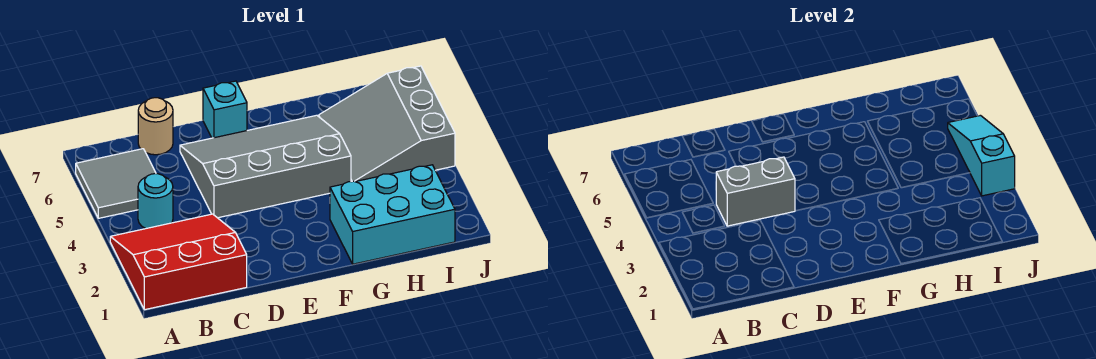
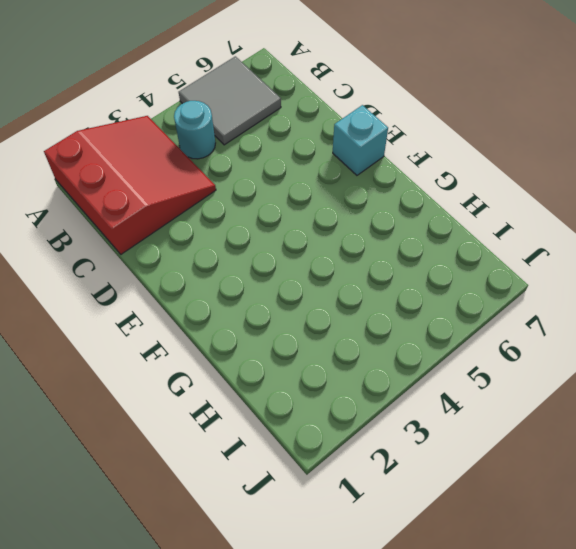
none -> tan 1x1 round brick [138,98,173,155]
none -> grey 3x4 slope [180,115,351,218]

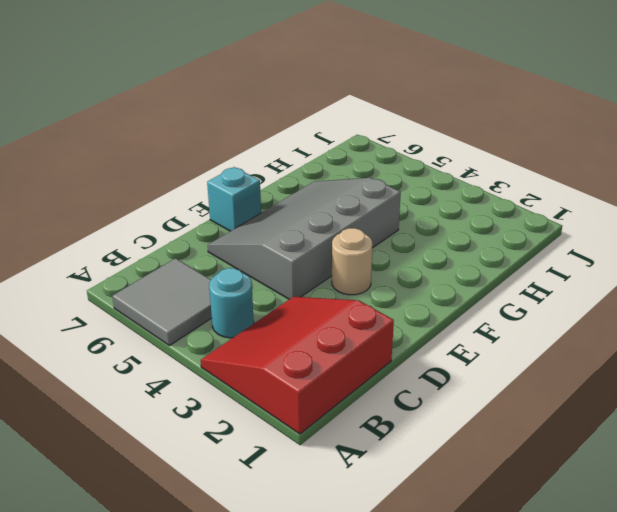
tan 1x1 round brick [332,228,373,295] -> tan 1x1 round brick moved to [138,98,173,155]
none -> cyan 2x3 brick [330,165,455,264]
none -> grey 3x3 slope [319,66,455,182]

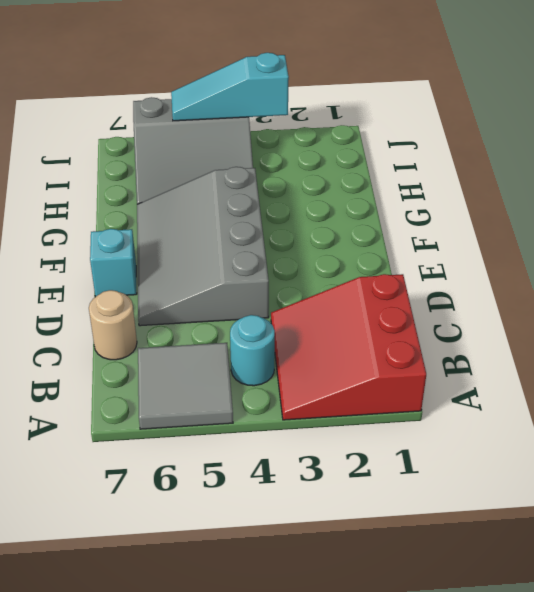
none -> cyan 2x3 brick [330,165,455,264]
none -> grey 1x2 brick [716,157,795,226]

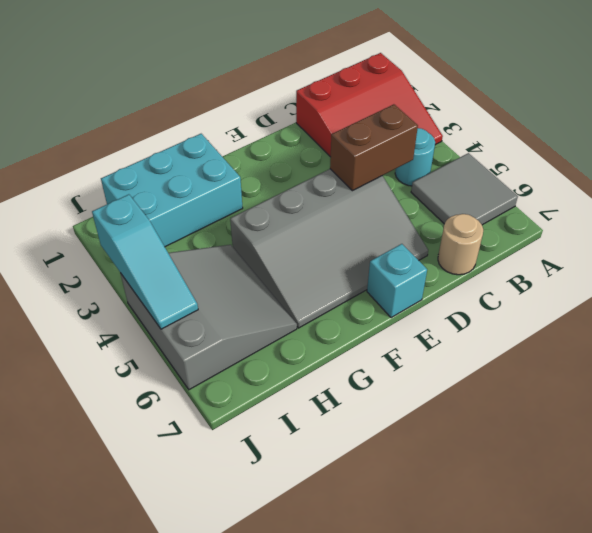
brown 1x2 brick [330,104,418,191] -> grey 1x2 brick [716,157,795,226]

